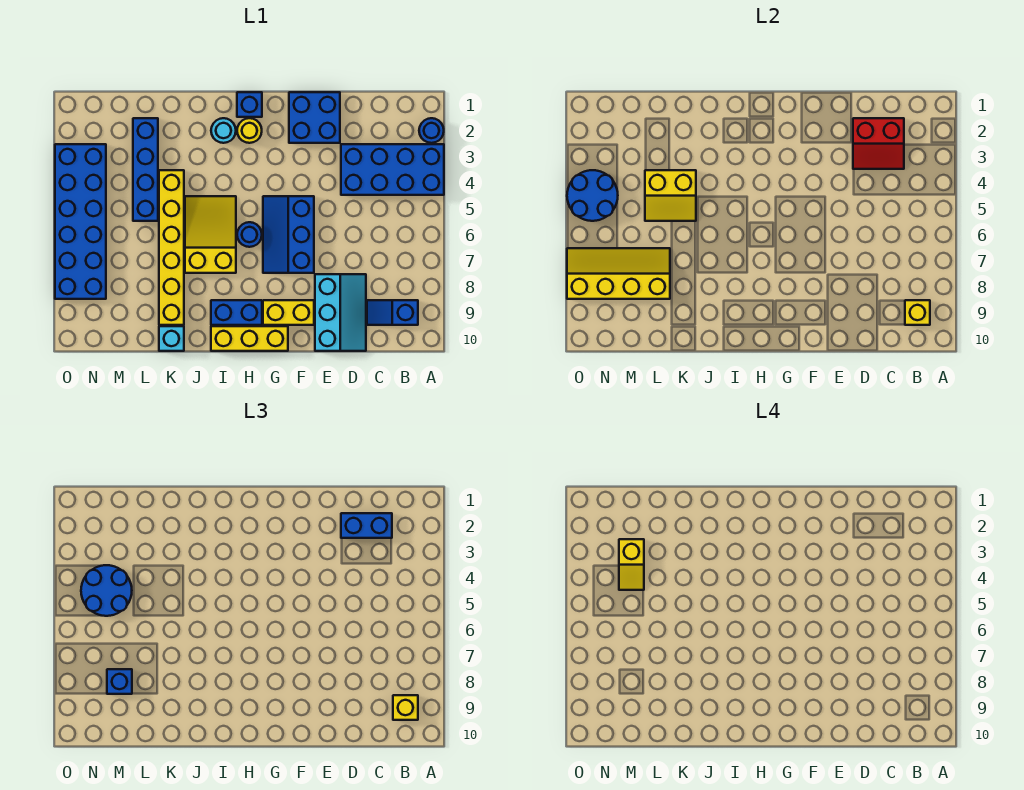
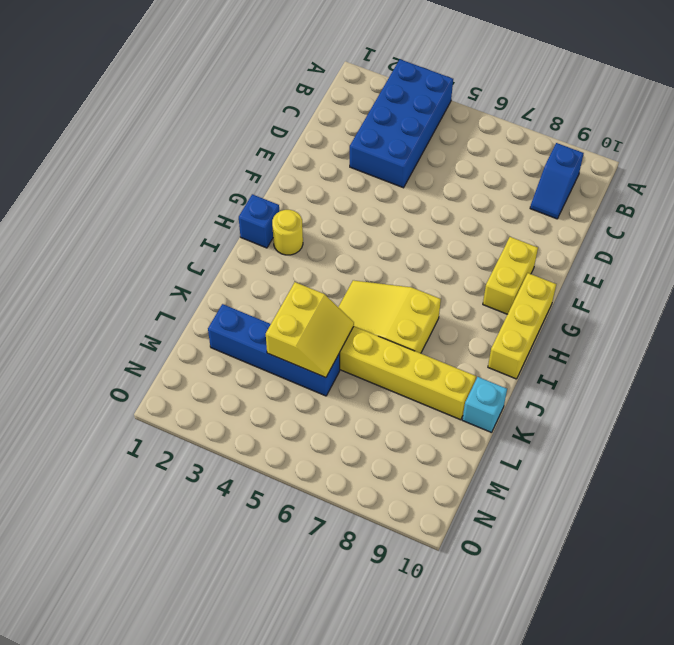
none -> blue 1x1 round brick [419,118,444,143]
none -> cyan 2x3 slope [315,274,366,351]
none -> blue 2x2 brick [289,92,340,143]

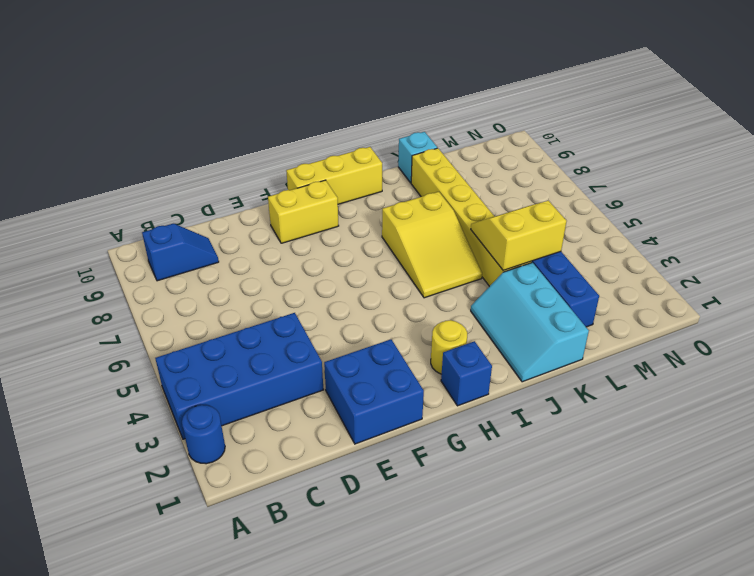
cyan 2x3 slope [471,263,589,382] -> cyan 2x3 slope moved to [315,274,366,351]
none -> blue 2x3 slope [263,196,314,273]
none -> blue 1x1 round brick [237,222,262,247]
none -> blue 1x2 brick [211,300,262,325]

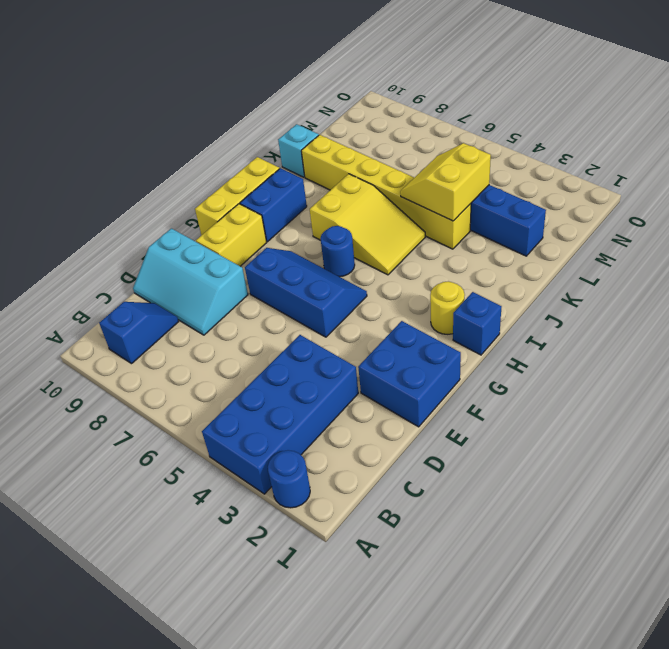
none -> cyan 1x1 round brick [211,118,236,143]
none -> blue 2x6 brick [55,144,106,299]
none -> yellow 1x1 brick [905,300,930,325]

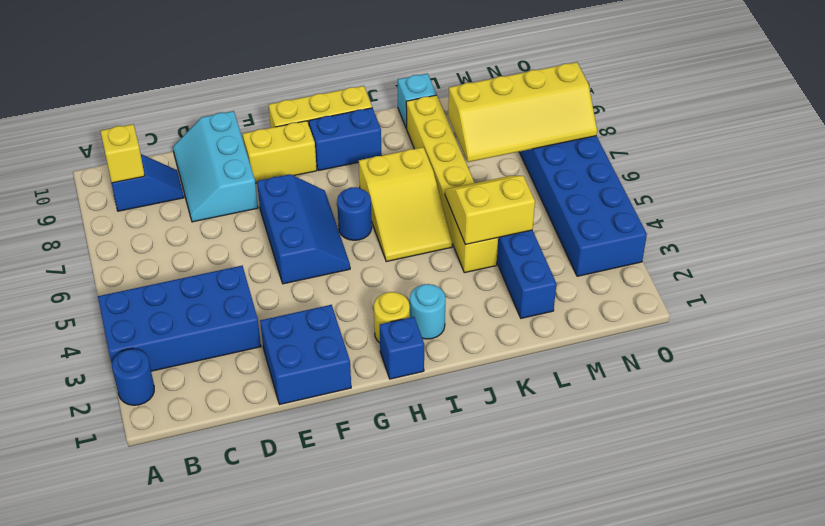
none -> red 2x2 slope [853,118,904,169]
none -> blue 2x2 round brick [567,170,618,221]
none -> yellow 1x1 brick [393,695,418,720]

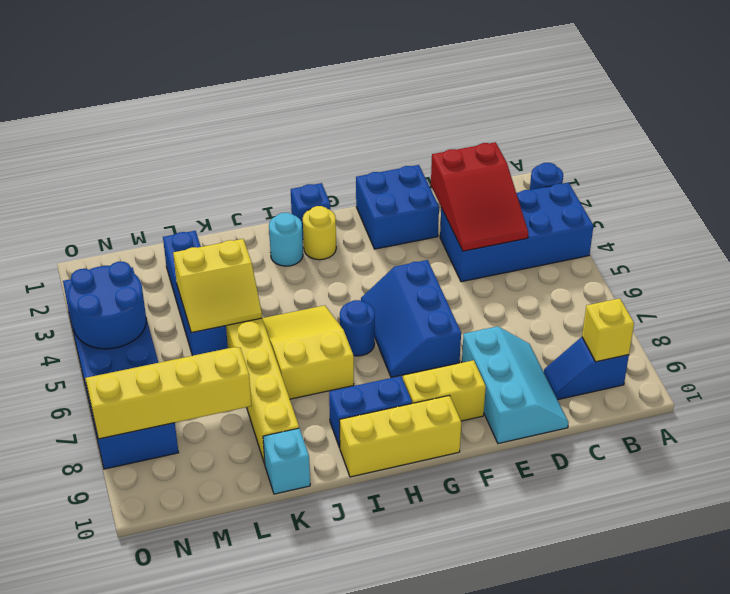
red 2x3 slope [431,142,528,251] -> red 2x2 slope [853,118,904,169]
none -> yellow 1x1 brick [393,695,418,720]
none -> blue 1x2 brick [341,513,392,538]
none -> blue 2x2 round brick [81,565,132,616]

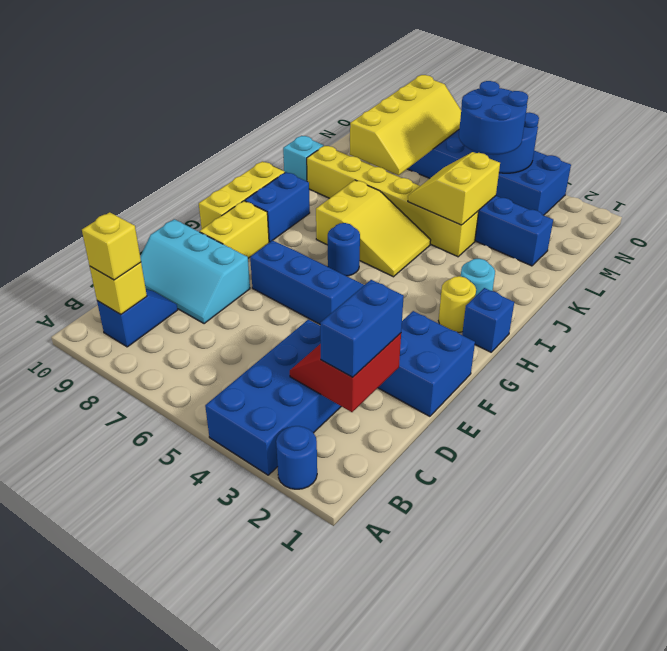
none -> blue 1x1 brick [107,669,132,694]
none -> yellow 1x2 slope [619,539,644,590]

